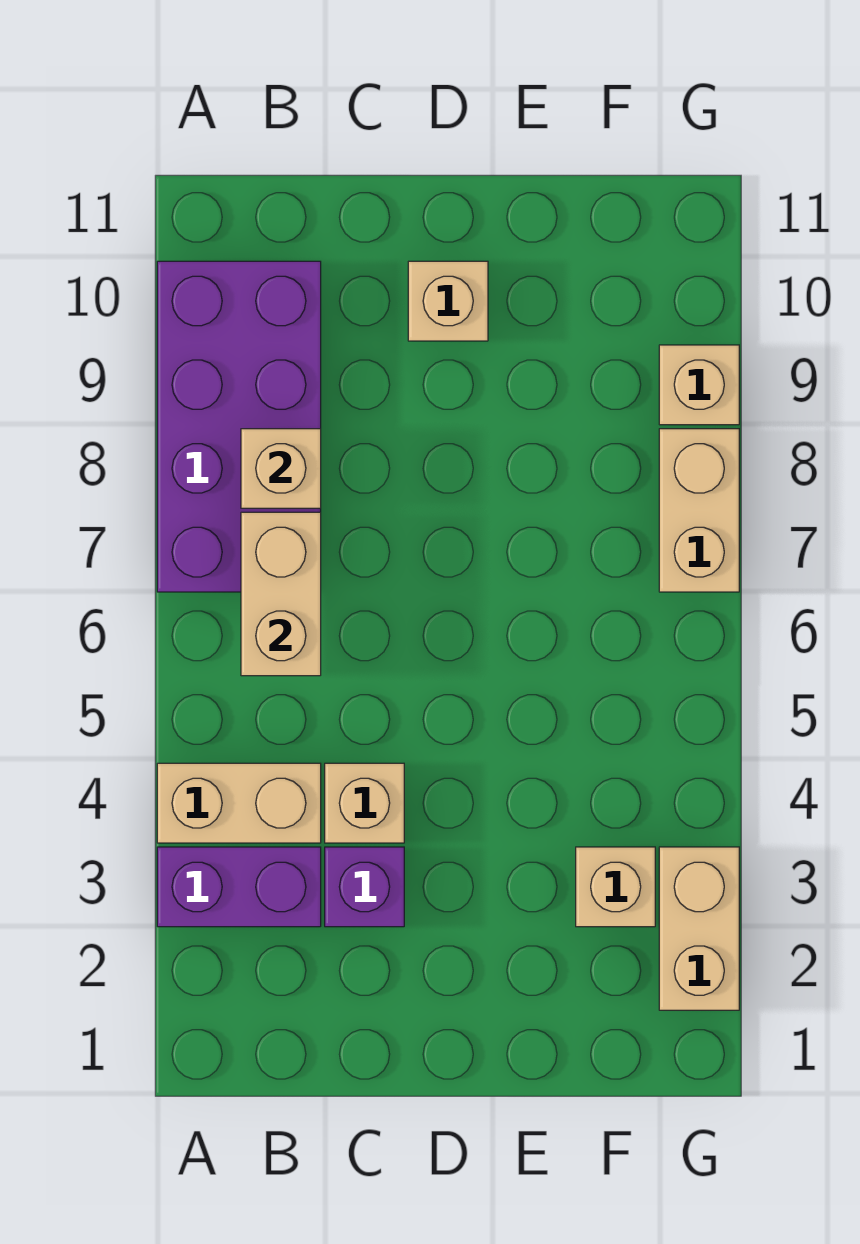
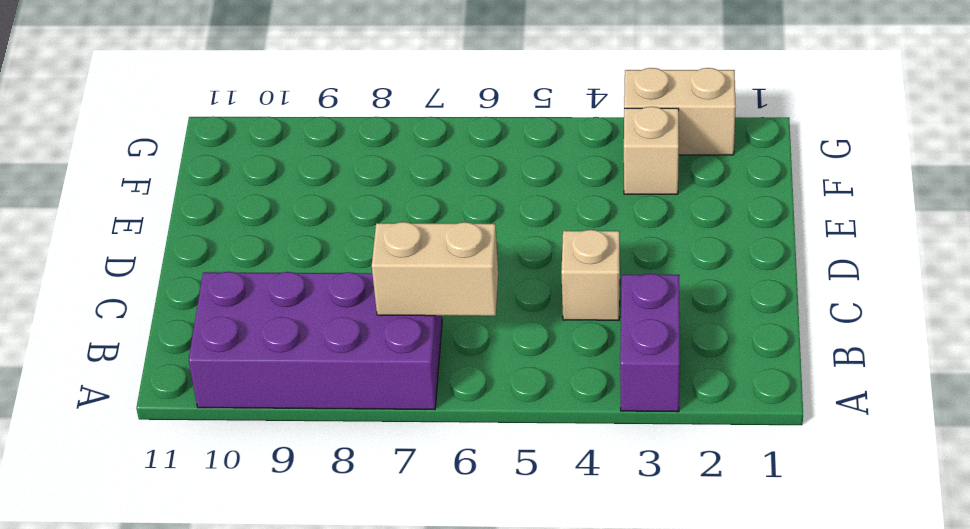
none -> tan 1x2 brick [157,763,321,843]
none -> purple 1x1 brick [325,847,404,927]
none -> tan 1x1 brick [408,261,488,341]

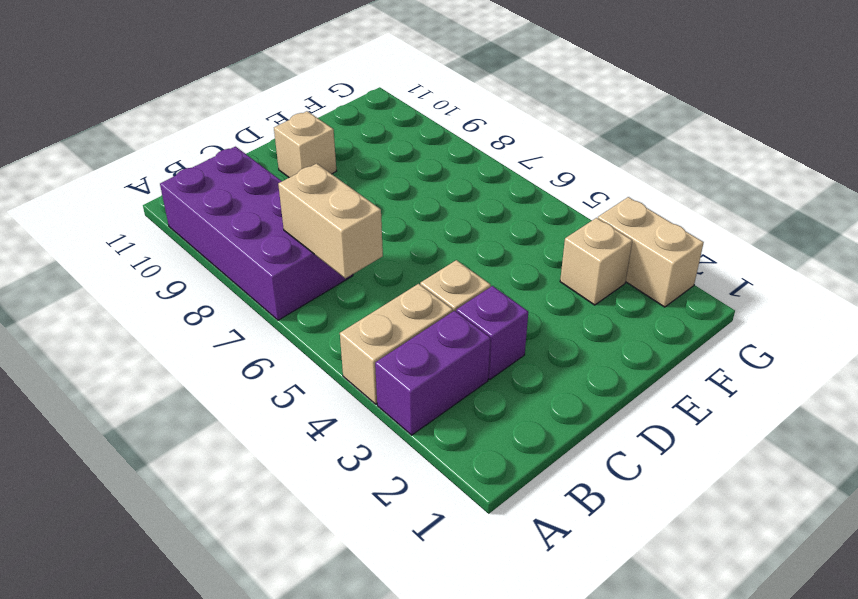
none -> tan 1x2 brick [659,429,739,592]
none -> tan 1x1 brick [659,345,739,425]
none -> tan 1x1 brick [241,429,321,508]

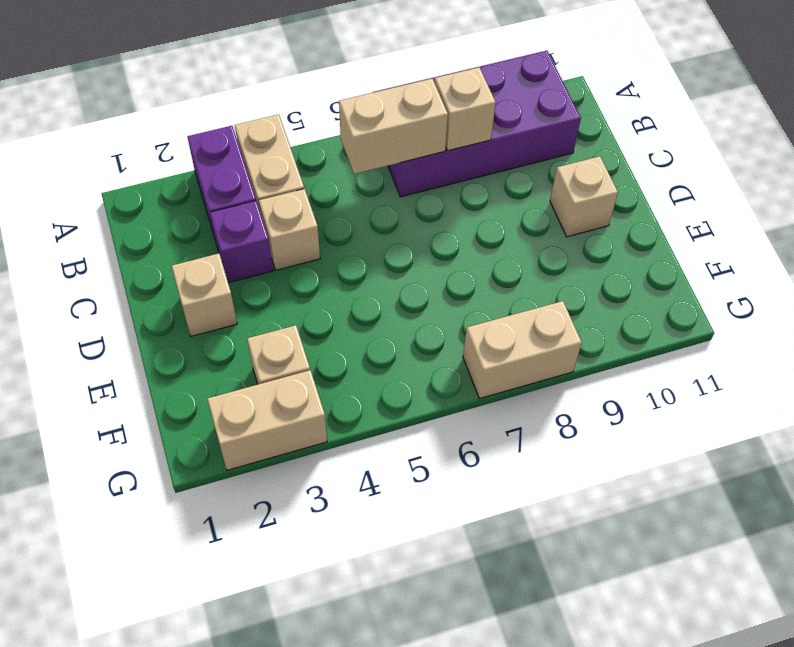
tan 1x1 brick [172,254,237,336] -> tan 1x1 brick moved to [659,345,739,425]

